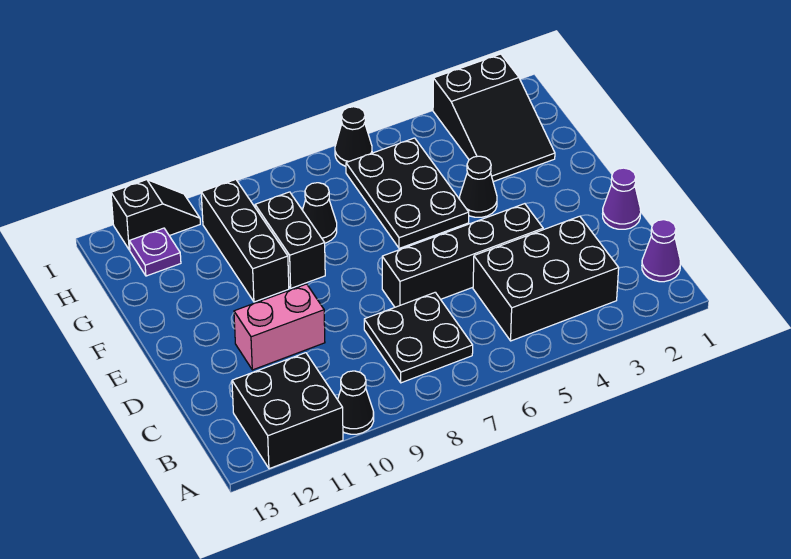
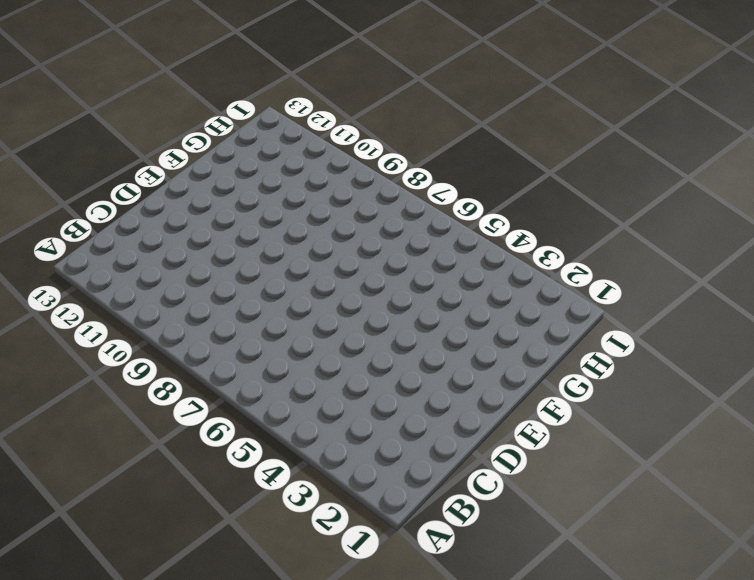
none -> black 1x1 cone [338,371,374,434]
none -> black 2x2 brick [232,353,343,469]
none -> purple 1x1 cone [642,220,681,282]

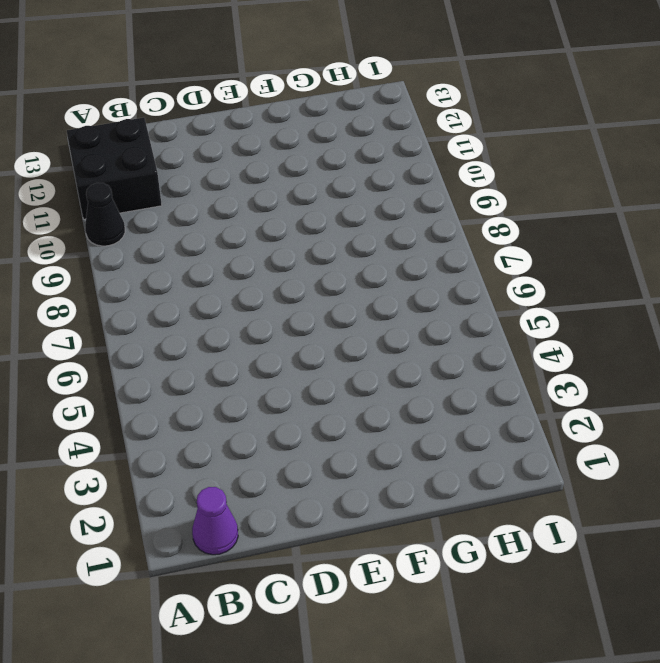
none -> black 2x3 brick [473,216,619,341]
none -> black 2x2 plate [364,292,473,383]
none -> purple 1x1 cone [603,168,641,229]

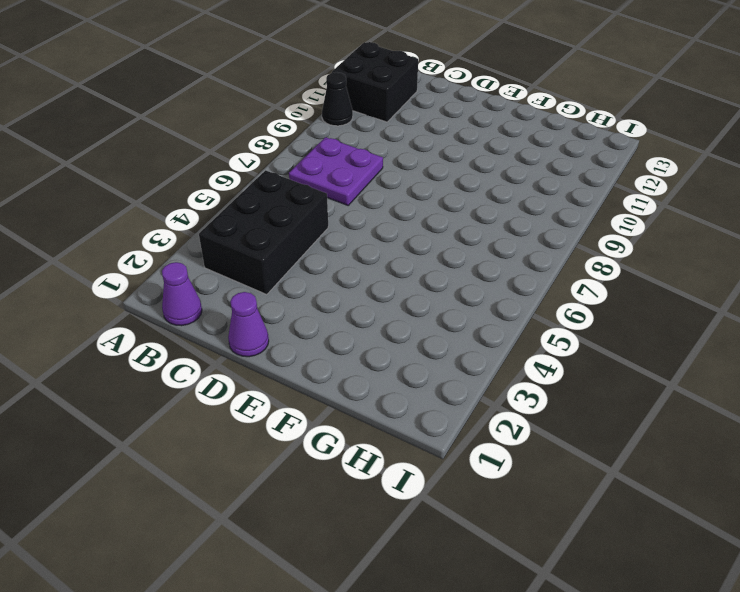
purple 2x2 plate [289,137,383,205] -> black 2x2 plate [364,292,473,383]
none -> black 1x4 brick [382,204,543,307]
none -> pink 1x2 brick [234,284,325,370]
none -> black 1x1 cone [460,156,497,217]

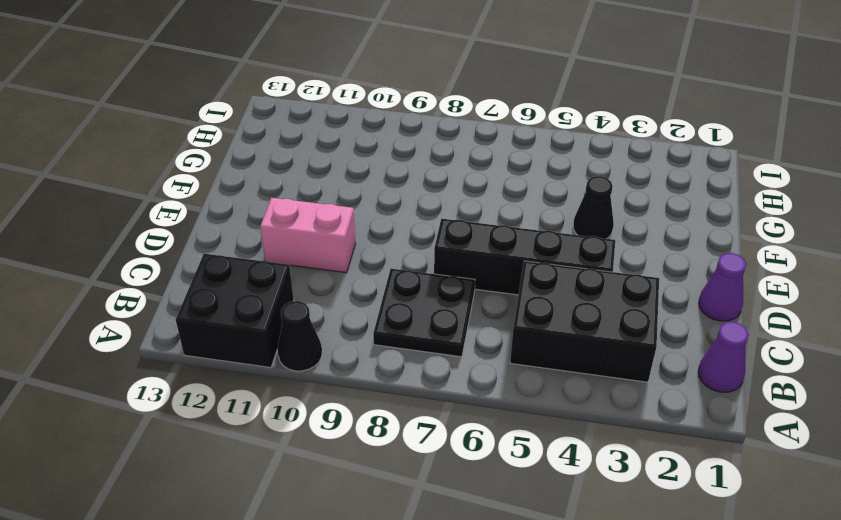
none -> black 2x3 plate [346,138,469,248]
none -> black 1x2 brick [255,192,325,288]
none -> black 1x3 brick [201,179,289,302]

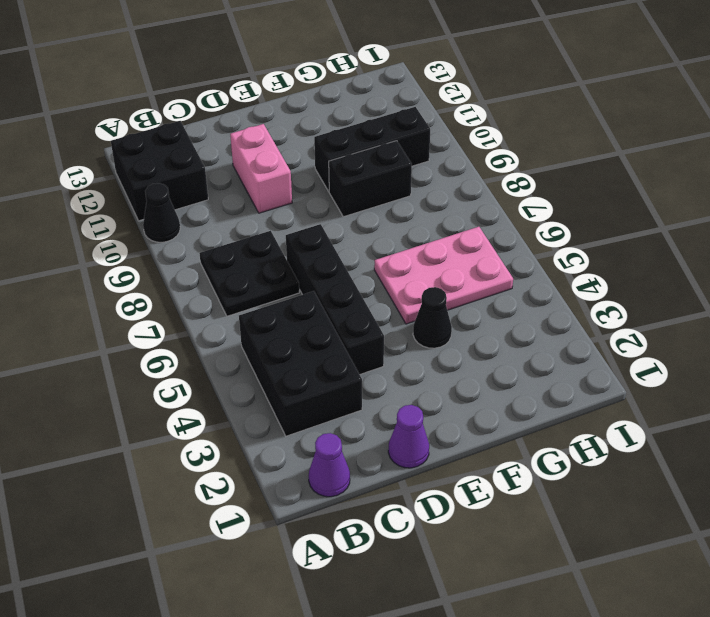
pink 2x3 plate [374,227,513,324] -> black 2x3 plate [346,138,469,248]
none -> black 2x3 slope [433,54,555,182]
none -> black 1x1 cone [303,183,337,243]
none -> purple 1x1 plate [129,228,181,276]

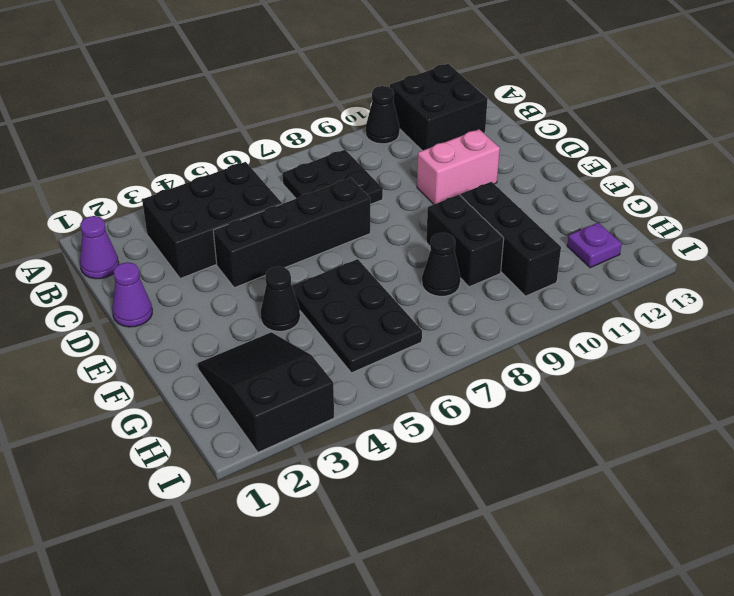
none -> black 1x1 cone [335,107,372,166]
none -> black 1x2 slope [111,180,200,250]

